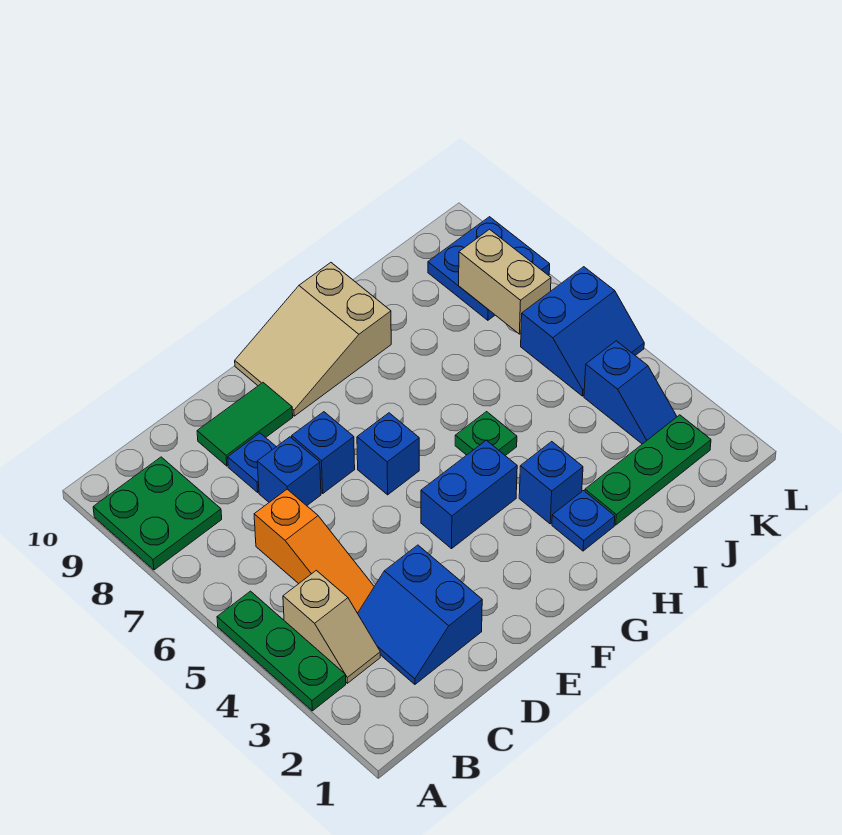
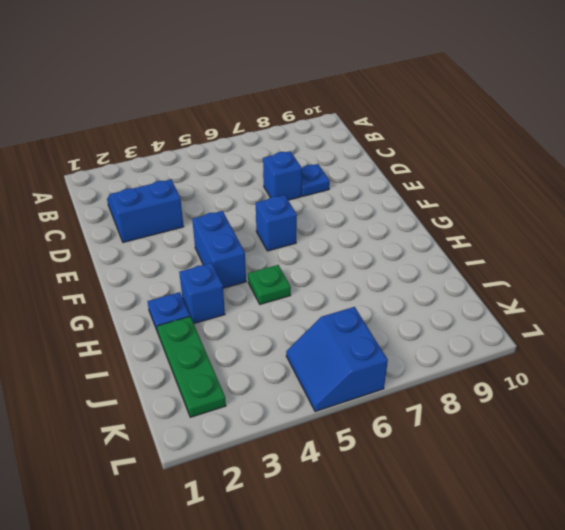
none -> green 1x3 plate [217,591,346,711]
none -> green 2x2 plate [93,457,222,570]
none -> tan 1x2 slope [283,570,380,683]

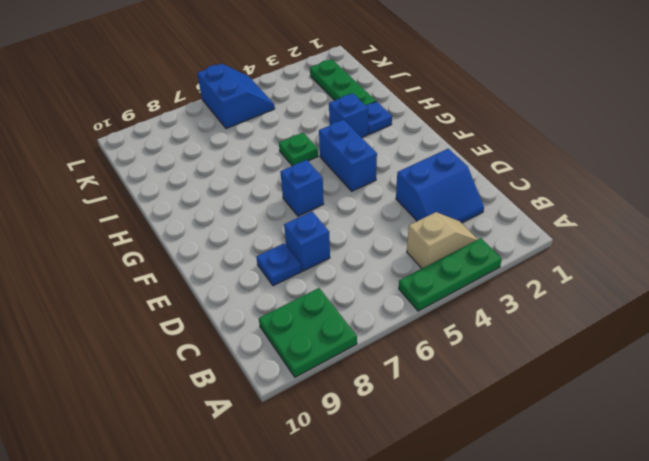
none -> orange 1x3 slope [254,489,374,613]
none -> green 1x2 tile [197,383,293,466]
none -> blue 1x1 brick [292,412,355,493]

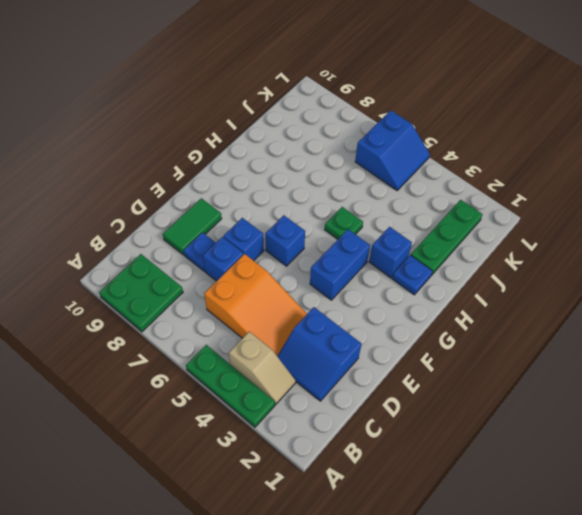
orange 2x3 slope [204,254,307,356] -> orange 1x3 slope [254,489,374,613]
none -> tan 2x3 slope [235,263,391,416]
none -> blue 1x2 slope [584,341,677,444]
none -> blue 2x2 plate [428,217,550,320]

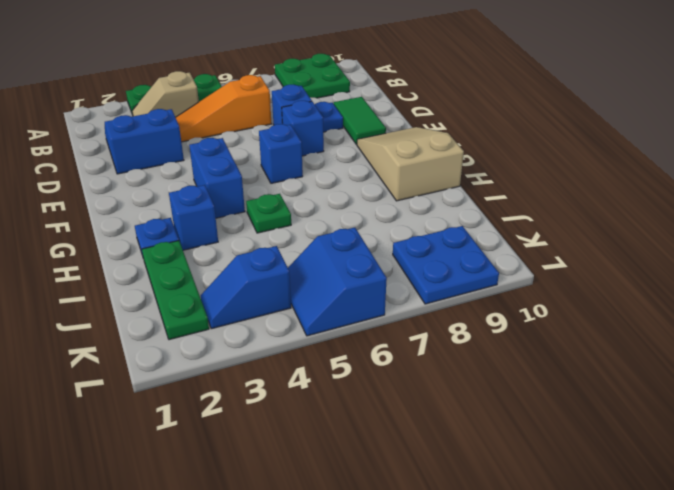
none -> tan 1x2 brick [459,229,551,334]

